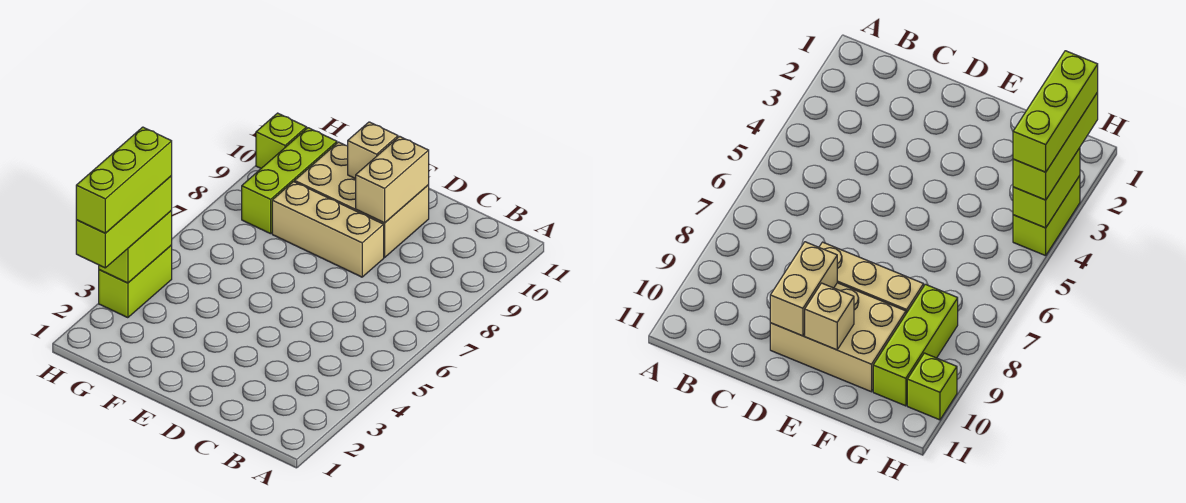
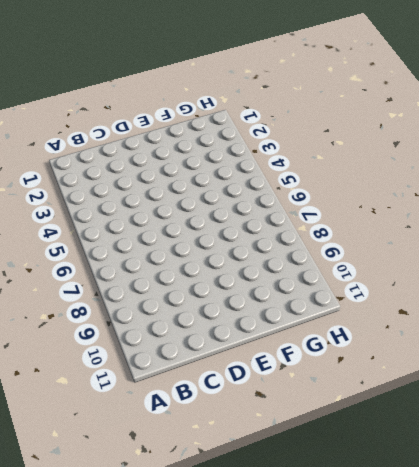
none -> tan 1x3 brick [272,182,384,277]
none -> tan 2x3 brick [295,142,429,257]

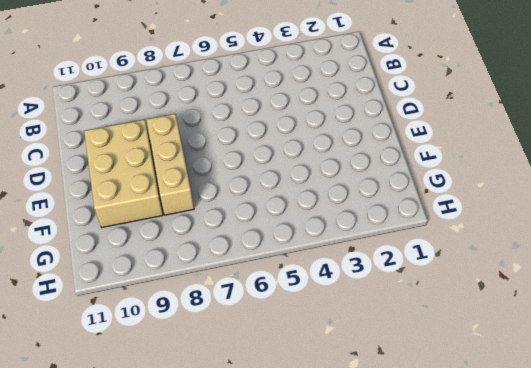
none -> lime 1x3 brick [242,128,337,234]
none -> lime 1x2 brick [99,245,172,318]

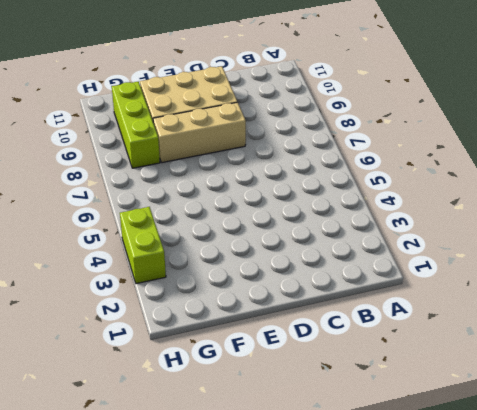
none -> lime 1x1 brick [256,113,307,168]
none -> tan 1x2 brick [356,136,429,223]

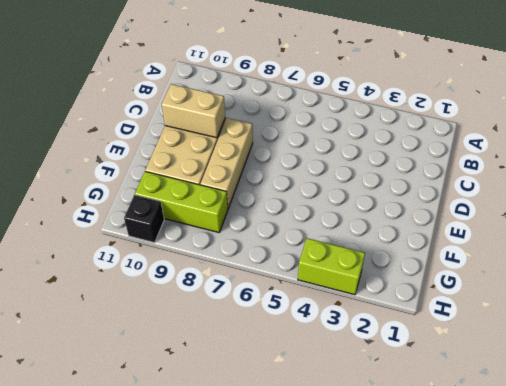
black 1x1 brick [124,195,164,243] -> lime 1x1 brick [256,113,307,168]
none -> tan 1x1 brick [348,122,398,179]
none -> lime 1x2 brick [99,211,172,283]

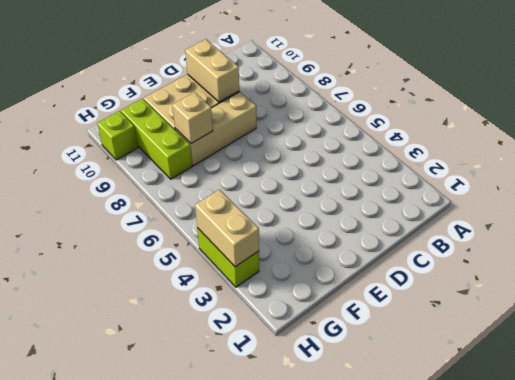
tan 1x1 brick [172,92,213,143] -> tan 1x1 brick moved to [348,122,398,179]
tan 1x2 brick [195,190,259,267] -> lime 1x2 brick [99,211,172,283]
none -> lime 1x3 brick [76,176,172,268]
none -> lime 1x3 brick [76,127,172,233]

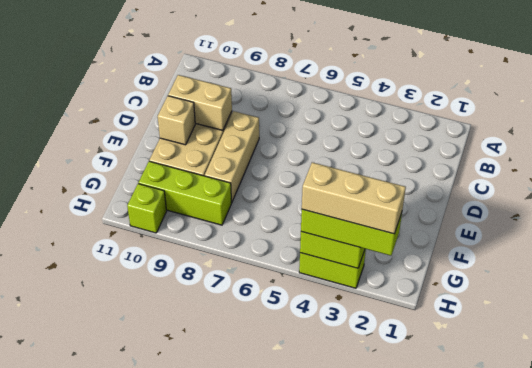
tan 1x3 brick [302,162,406,234] -> lime 1x3 brick [76,127,172,233]

